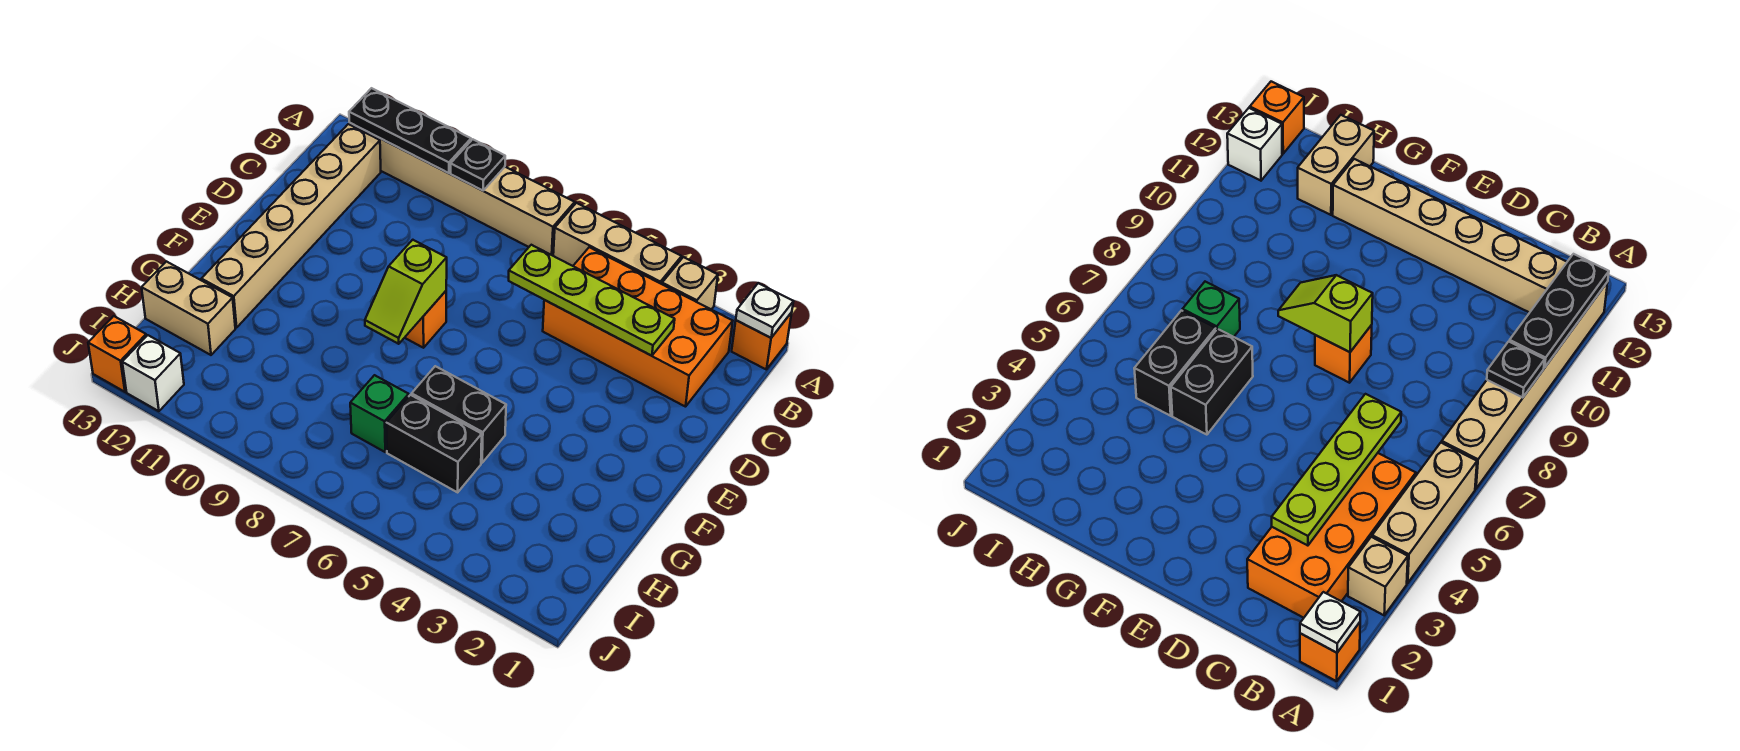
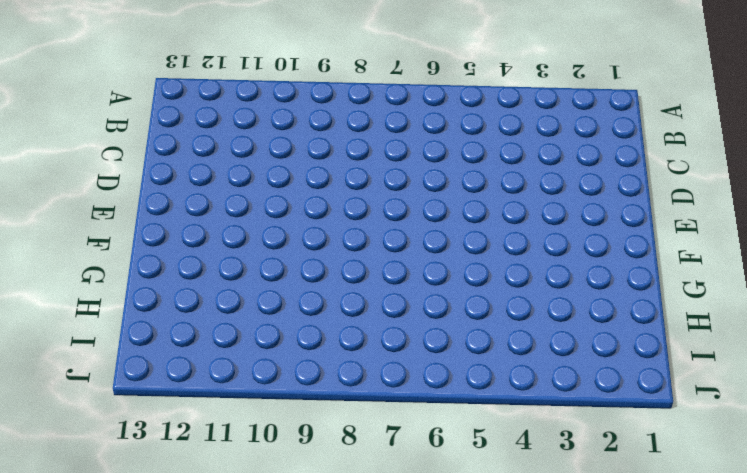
none -> orange 1x1 brick [732,312,792,370]
none -> tan 1x1 brick [662,257,718,309]
none -> tan 1x3 brick [553,203,682,284]

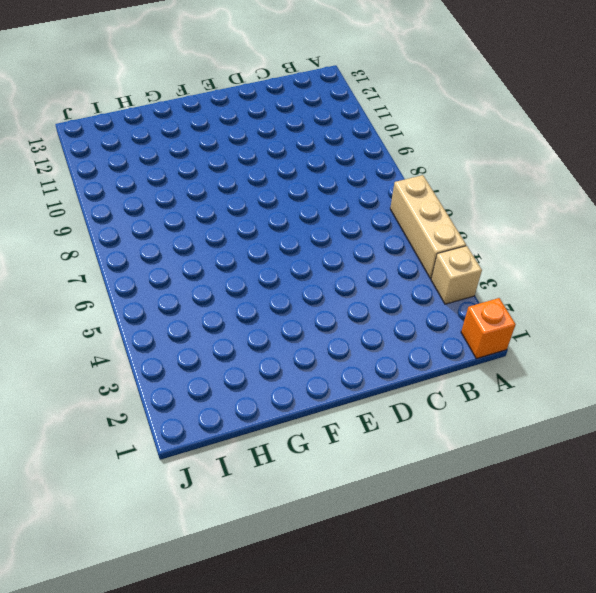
none -> tan 1x6 brick [349,123,575,256]
none -> orange 2x4 brick [543,247,733,407]
none -> tan 1x6 brick [201,124,381,328]

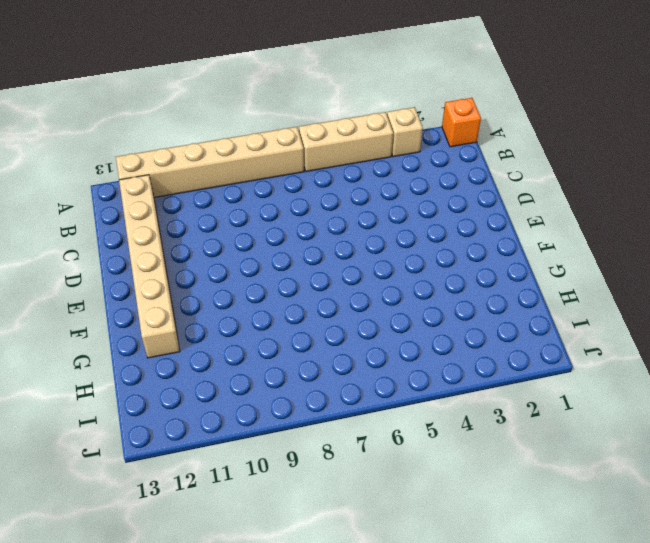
none -> orange 2x4 brick [543,247,733,407]
none -> orange 1x1 brick [405,291,446,348]
none -> black 1x2 brick [412,366,506,463]

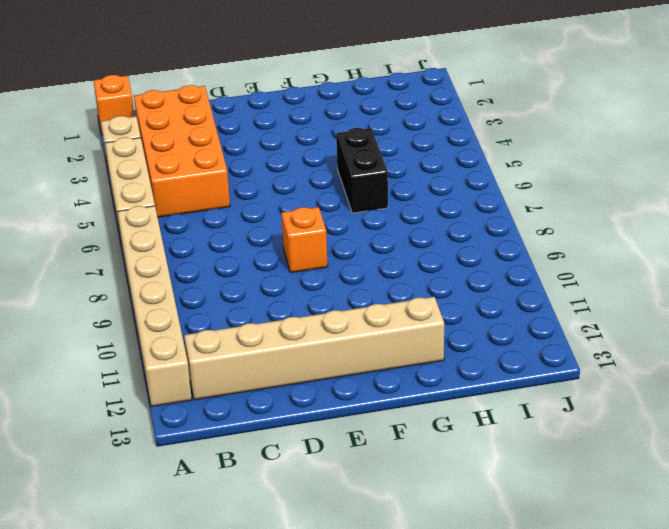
none -> black 1x2 brick [386,395,482,492]
none -> green 1x1 brick [350,375,409,452]
none -> tan 1x2 brick [142,262,235,355]

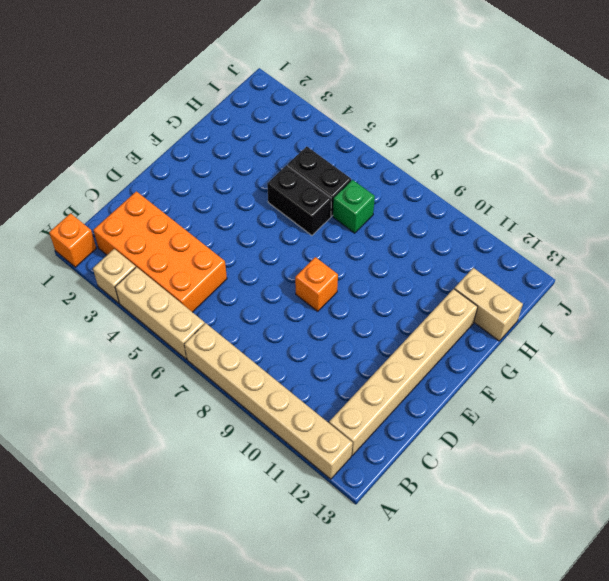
none -> white 1x1 brick [122,335,184,411]
none -> orange 1x1 brick [88,316,146,392]
none -> white 1x1 plate [736,283,793,338]

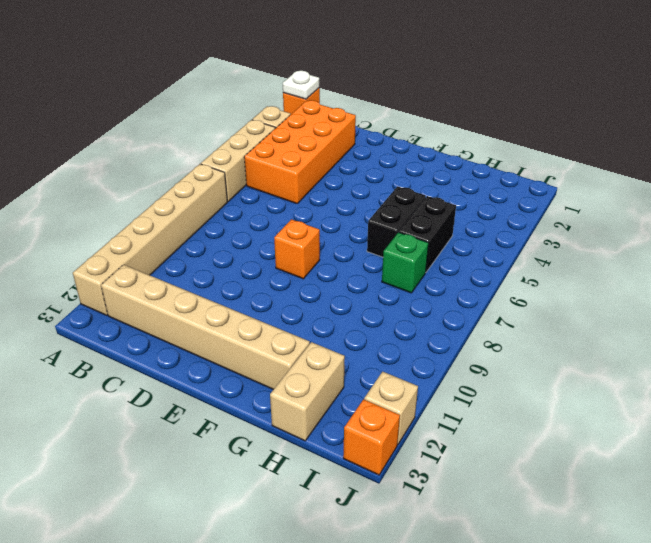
tan 1x1 brick [364,372,418,445] -> white 1x1 brick [122,335,184,411]
none -> black 1x1 plate [451,139,505,191]
none -> black 1x3 plate [349,88,471,173]
none -> lime 1x4 plate [509,245,675,356]

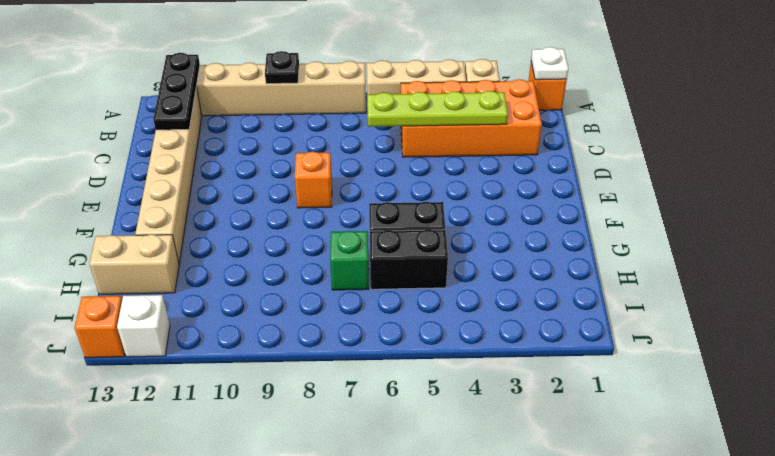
black 1x3 plate [153,53,200,130] -> black 1x3 plate turned to [349,88,471,173]
none -> lime 1x2 slope [365,240,447,344]

